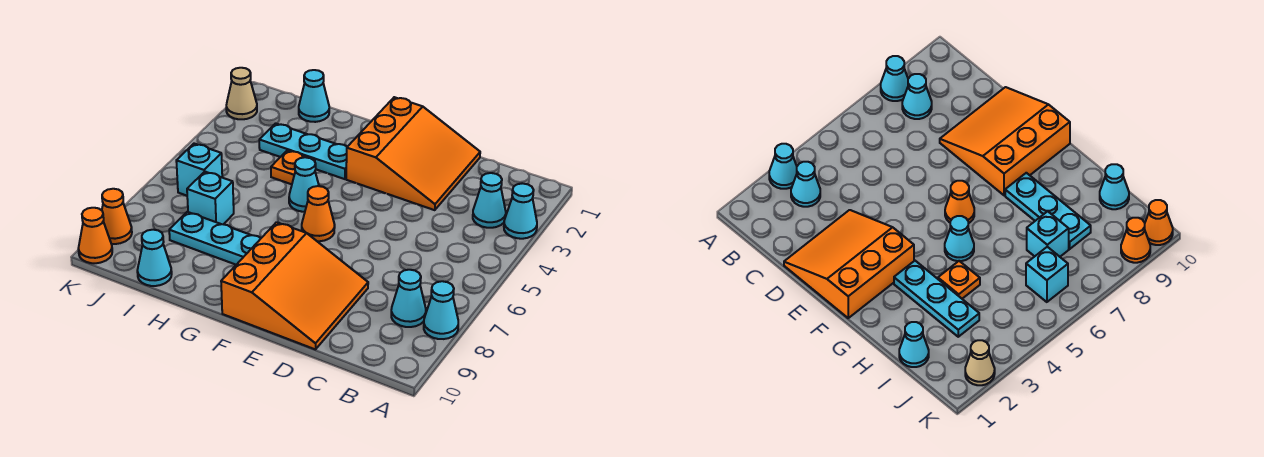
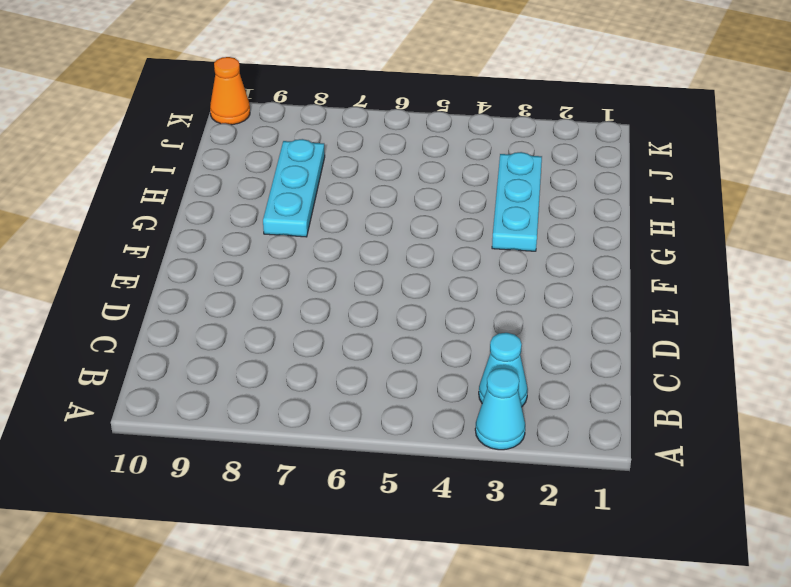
none -> cyan 1x1 cone [424,281,458,339]
none -> cyan 1x1 cone [391,270,426,327]
none -> orange 3x3 slope [346,97,480,210]

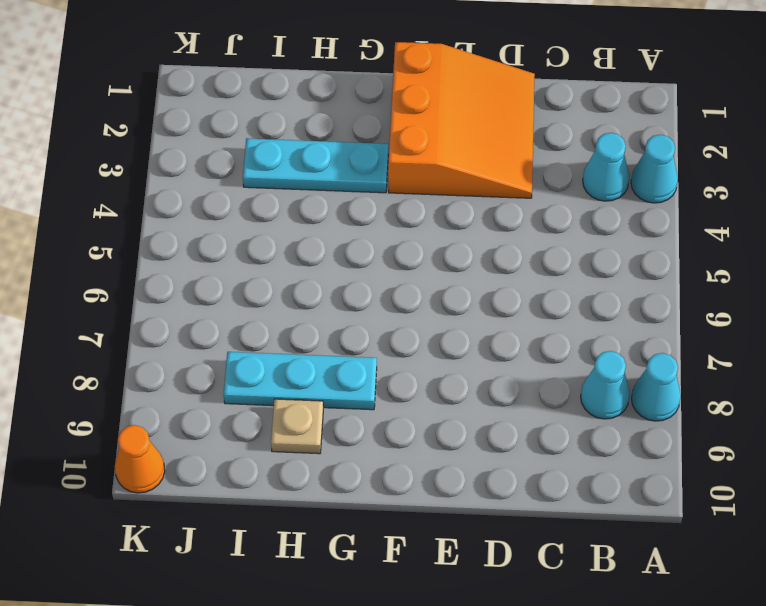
tan 1x1 plate [271,399,323,454] -> none
none -> orange 3x3 slope [221,222,368,349]
none -> orange 1x1 cone [302,186,335,241]
none -> cyan 1x1 cone [289,157,319,212]

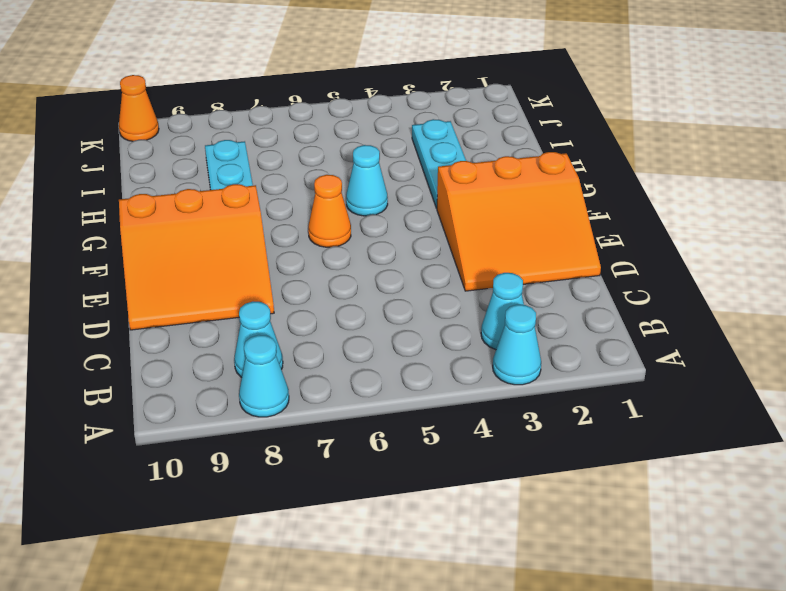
none -> orange 1x1 plate [271,150,315,184]
none -> cyan 1x1 cone [299,70,329,122]
none -> cyan 1x1 brick [187,172,234,224]

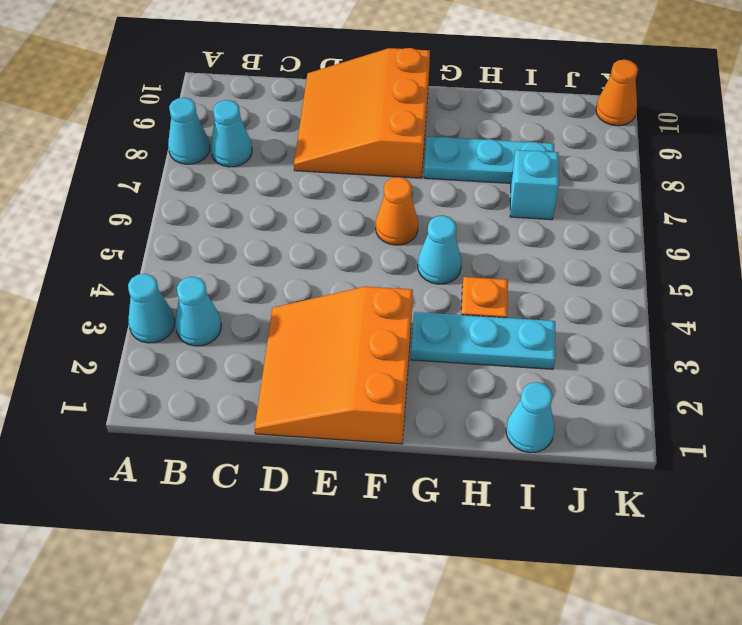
none -> cyan 1x1 cone [137,230,172,286]
none -> cyan 1x1 brick [176,144,222,196]
none -> tan 1x1 cone [226,68,257,119]

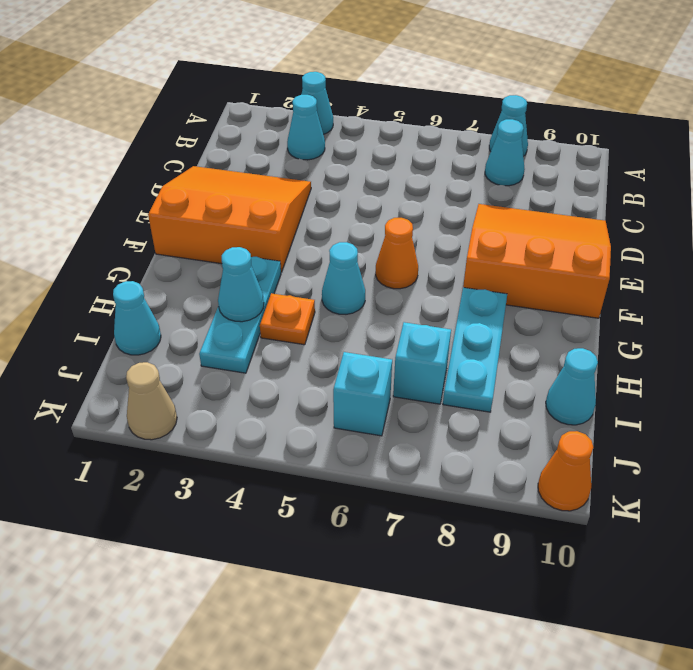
cyan 1x1 cone [218,247,264,322] -> none
none -> orange 1x1 cone [102,189,132,244]

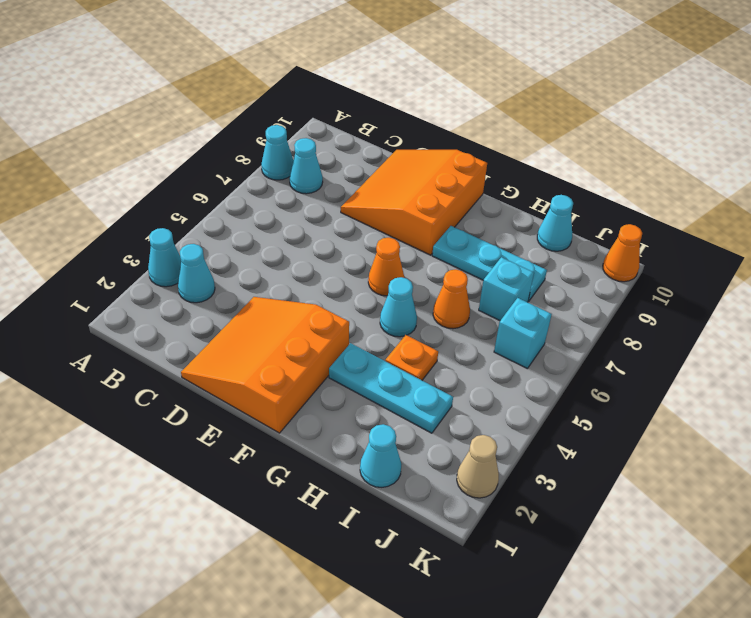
orange 1x1 cone [433,269,470,329] -> orange 1x1 cone moved to [102,189,132,244]

